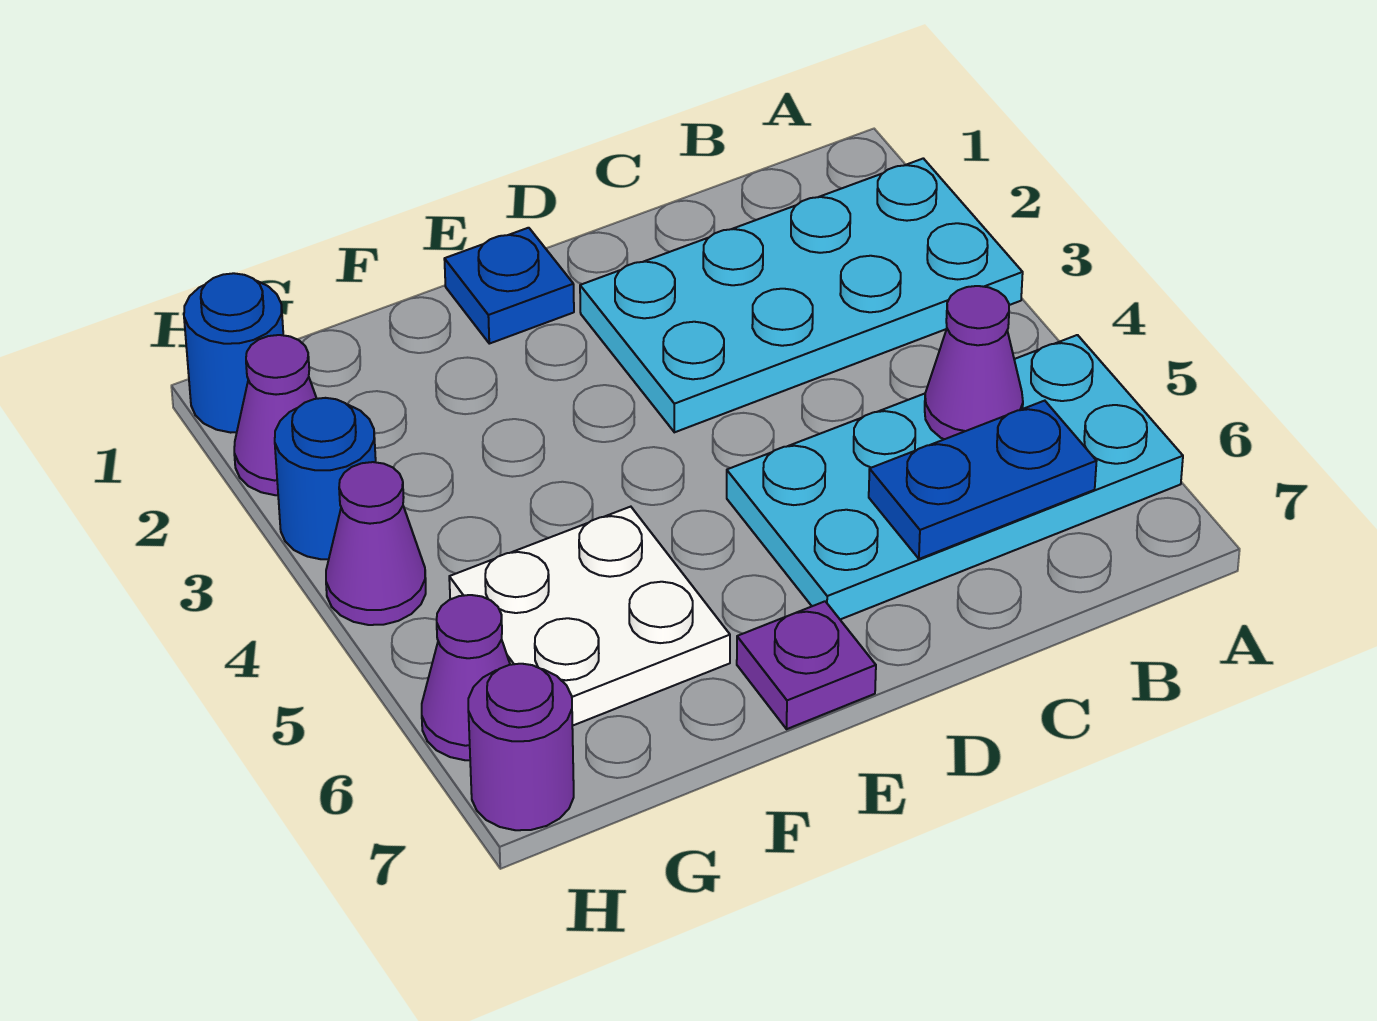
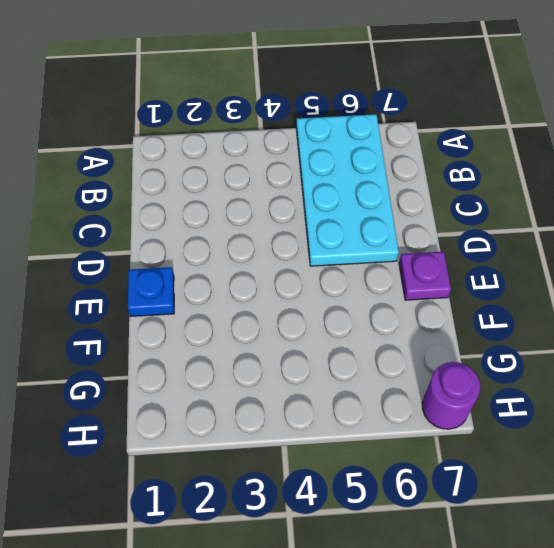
none -> cyan 2x4 plate [580,158,1023,432]
none -> white 2x2 plate [449,507,730,726]
none -> blue 1x1 round brick [184,273,283,433]

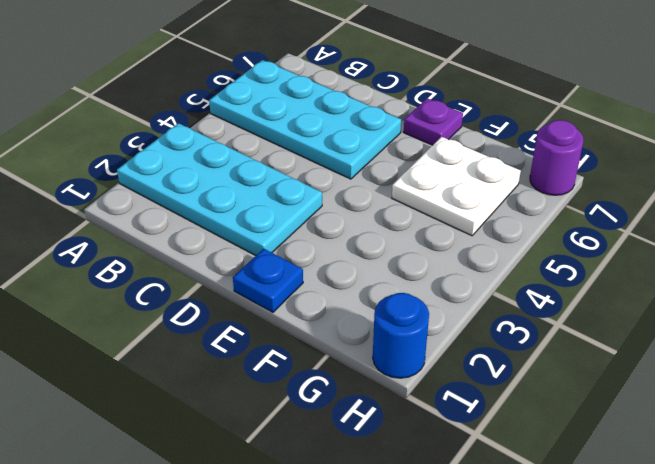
none -> purple 1x1 cone [234,335,317,495]
none -> blue 1x1 round brick [275,398,376,559]
none -> purple 1x1 cone [326,462,426,625]

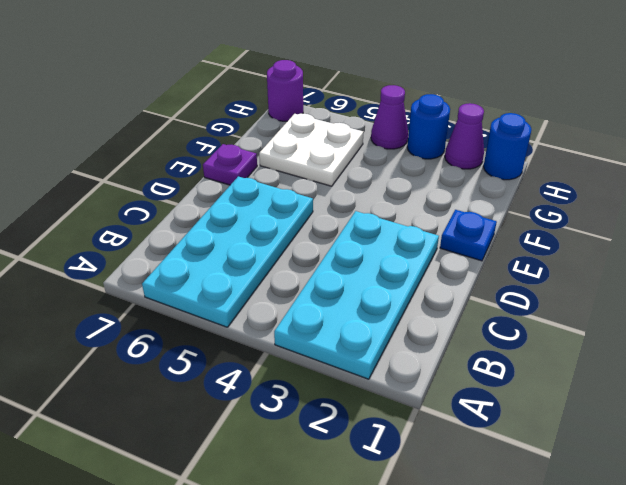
none -> purple 1x1 cone [422,595,510,760]
none -> purple 1x1 cone [925,286,1023,439]
none -> blue 1x2 plate [869,401,1097,559]

